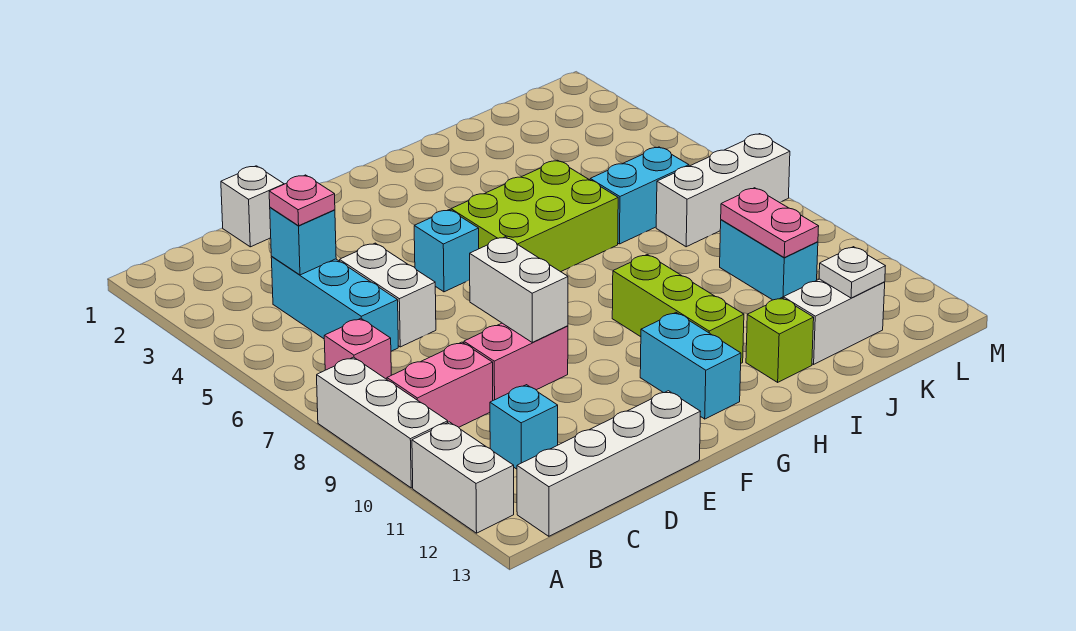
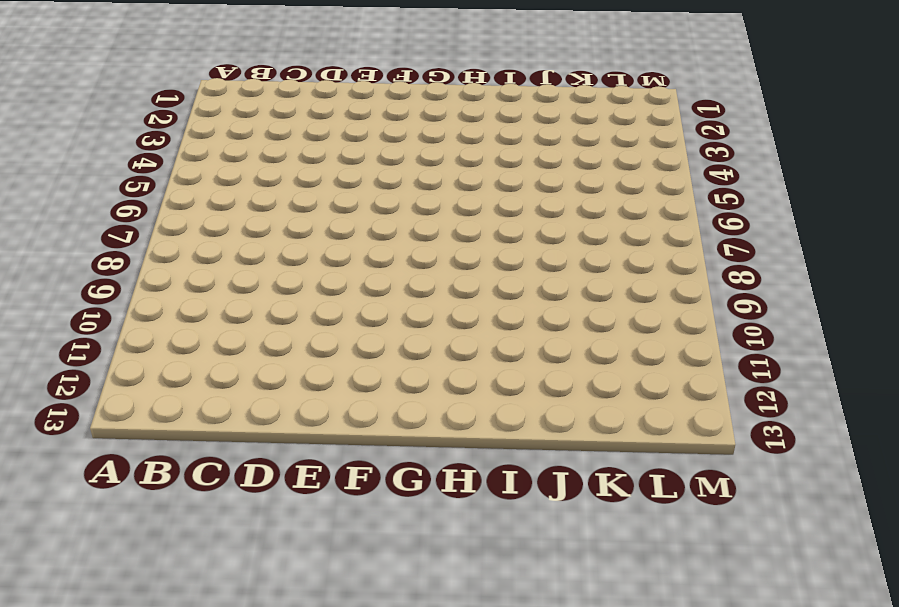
none -> white 1x3 brick [317,357,448,488]
none -> white 1x2 brick [412,422,514,533]
none -> pink 1x1 brick [324,319,391,379]

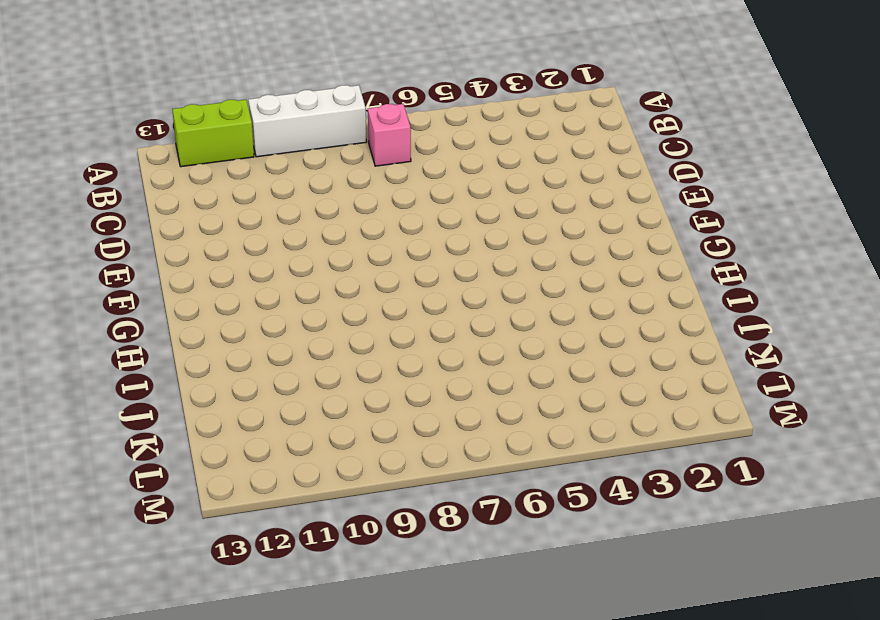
lime 1x2 brick [172,100,254,167] -> white 1x2 brick [412,422,514,533]
none -> pink 1x2 brick [387,342,493,427]
none -> white 1x4 brick [517,391,701,536]
none -> cyan 1x3 brick [271,257,398,351]

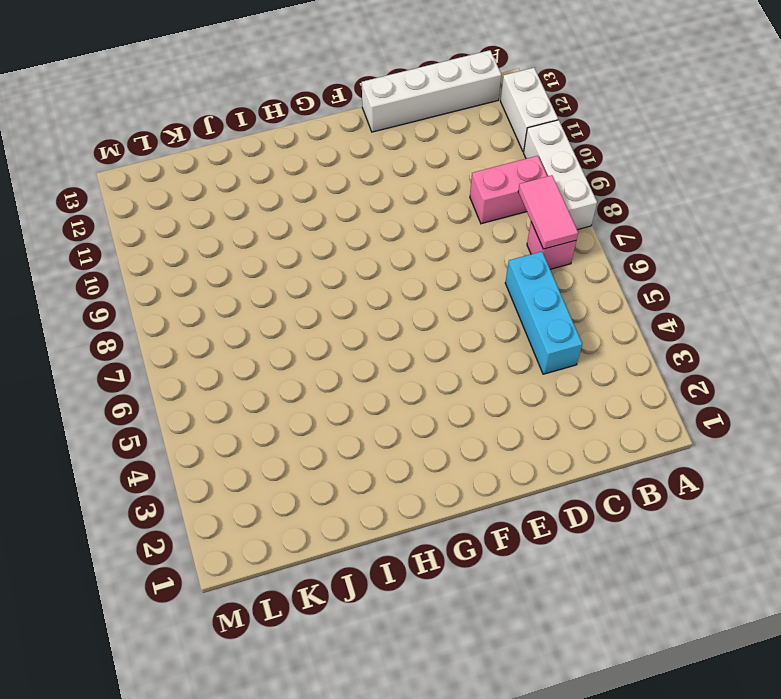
pink 1x2 tile [518,175,578,249] -> none
none -> cyan 1x1 brick [490,385,558,469]
none -> white 1x1 brick [221,166,284,247]
none -> white 1x2 brick [340,243,436,347]

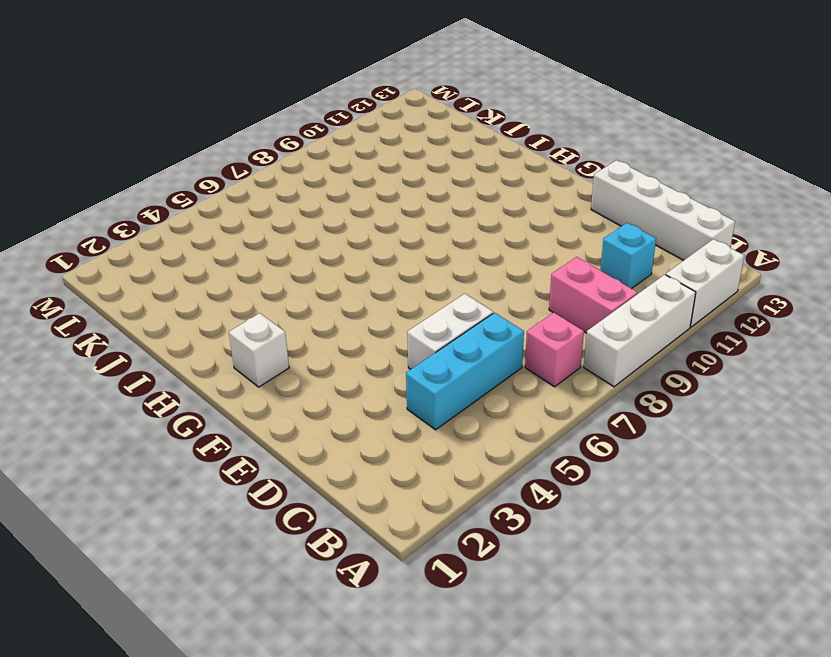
white 1x1 brick [229,313,289,387] -> white 1x1 brick moved to [221,166,284,247]
none -> pink 1x2 brick [464,323,568,400]
none -> cyan 1x1 brick [414,210,479,292]
none -> lime 2x3 brick [451,160,618,272]

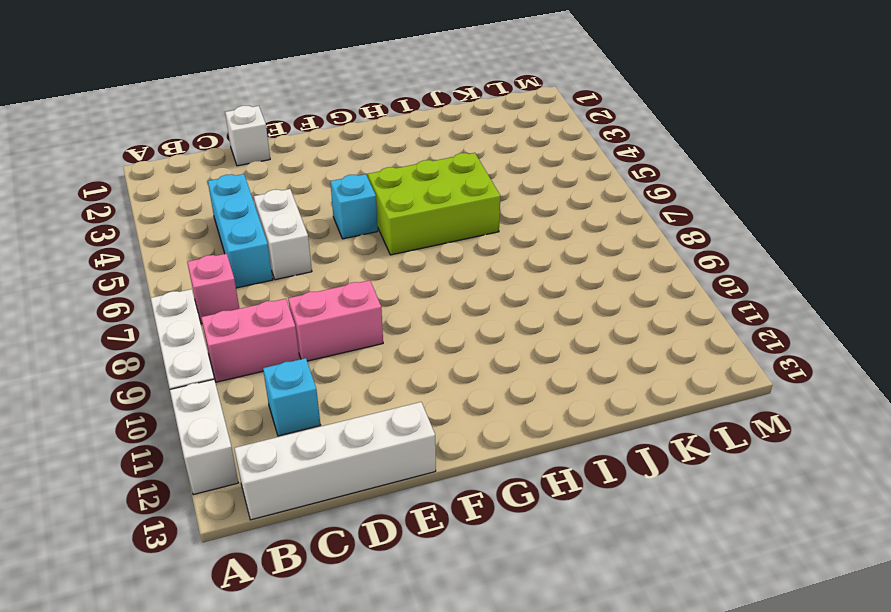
none -> cyan 1x2 brick [640,313,741,419]
none -> lime 1x3 brick [612,255,744,363]
none -> lime 1x1 brick [746,298,814,382]

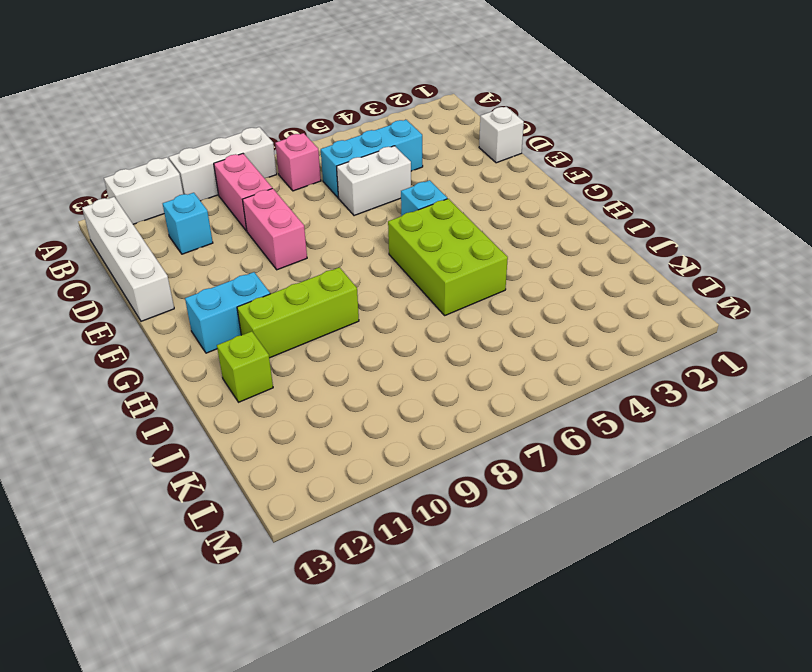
none -> cyan 1x2 brick [590,147,689,244]
none -> white 1x2 brick [783,279,885,364]
none -> white 1x3 brick [656,134,790,247]

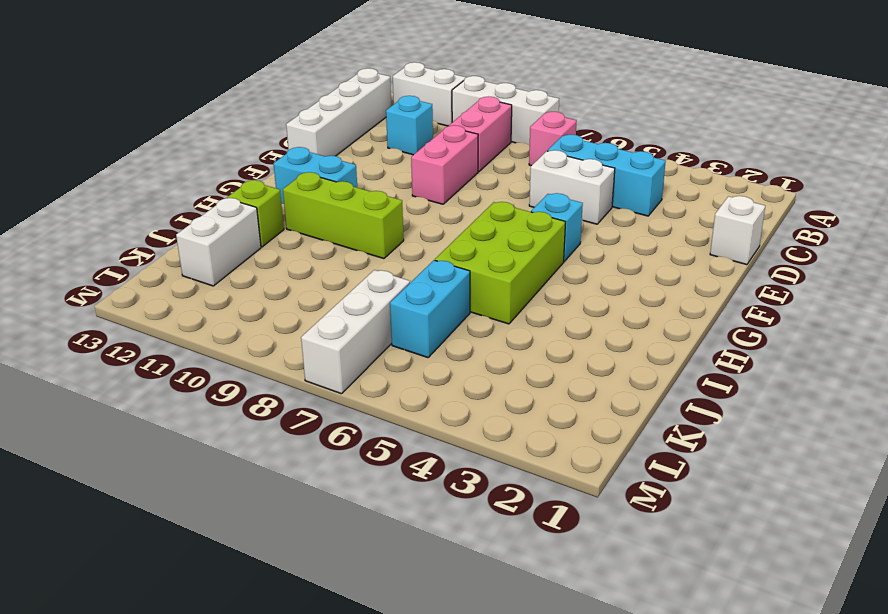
none -> cyan 1x2 brick [720,220,818,300]
none -> cyan 1x1 brick [270,207,336,275]
none -> white 1x2 brick [470,237,568,342]

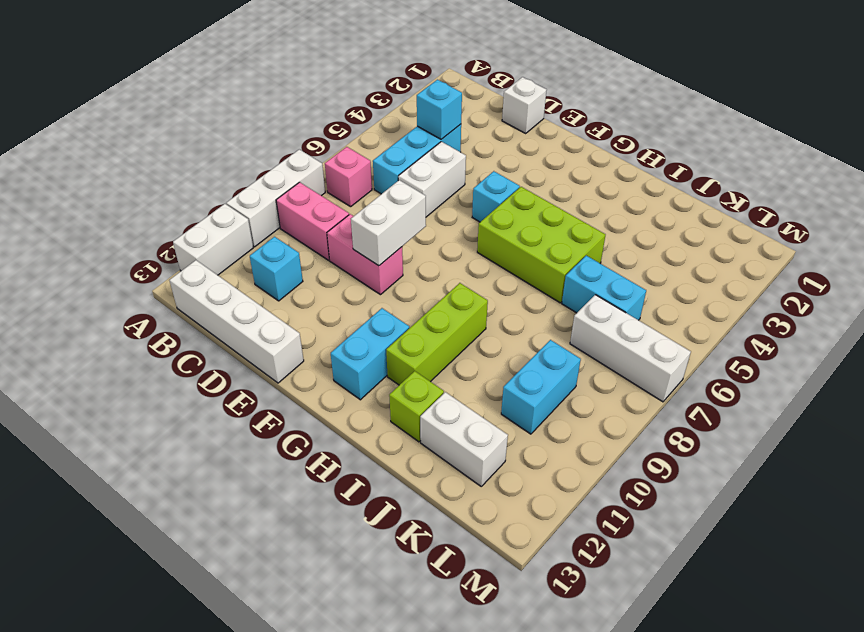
none -> pink 1x2 plate [721,188,819,258]
none -> white 1x1 plate [819,247,885,298]
none -> pink 1x1 plate [269,175,335,226]

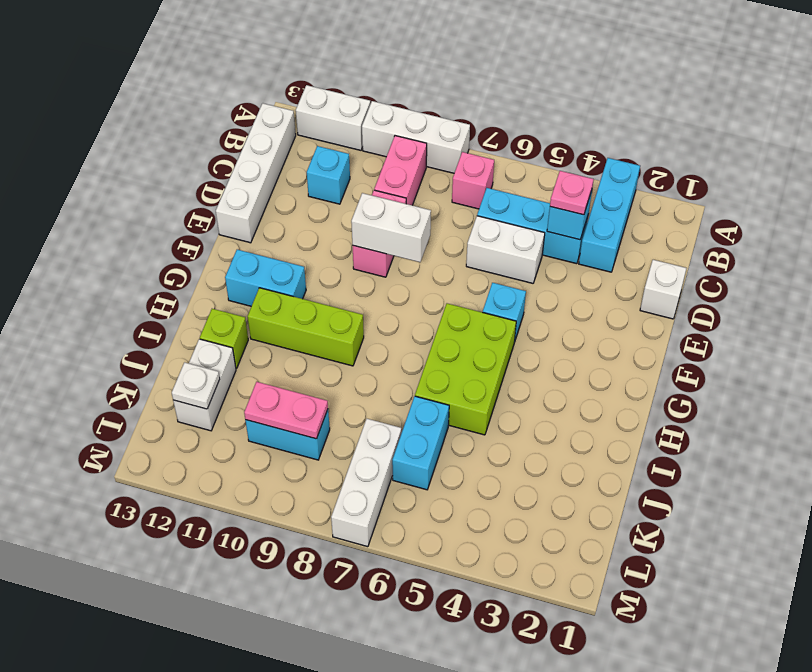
cyan 1x3 brick [579,158,640,272] -> none

